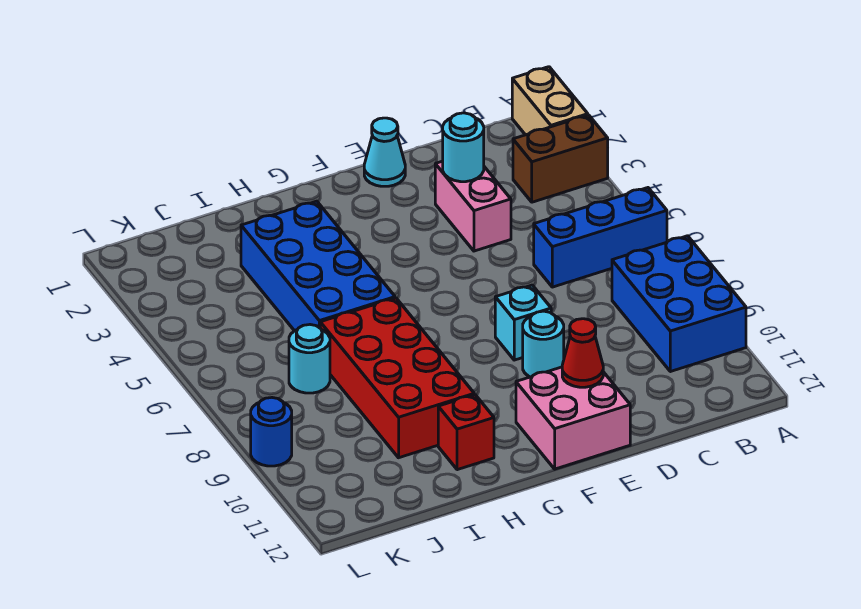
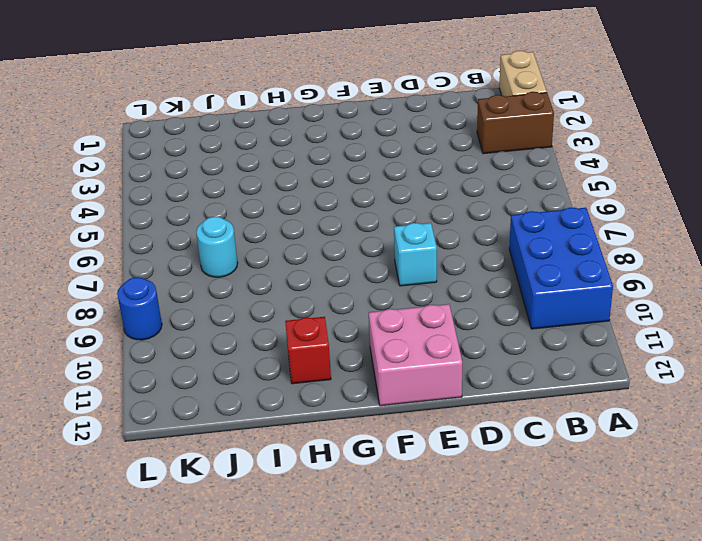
none -> blue 1x3 brick [534,188,667,287]
none -> pink 1x2 brick [435,161,511,251]
none -> cyan 1x1 cone [364,118,405,186]

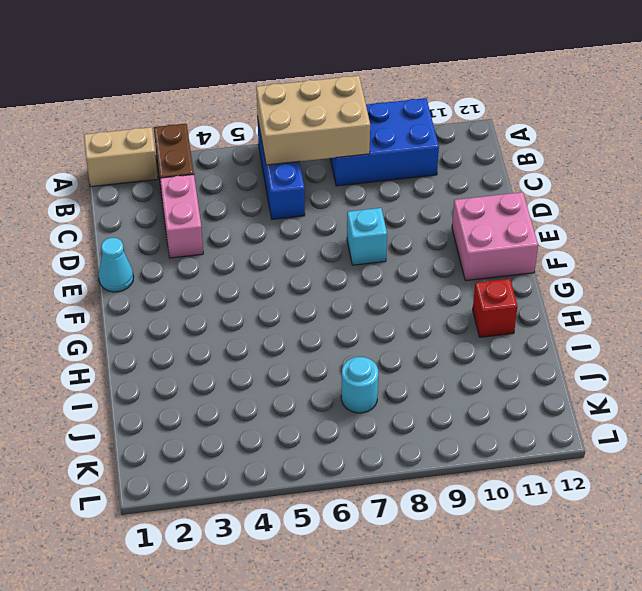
tan 2x3 brick [256,76,370,165] -> none
pink 1x2 brick [160,174,203,258] -> pink 1x2 brick turned to [435,161,511,251]
none -> cyan 1x1 round brick [523,311,564,377]
none -> blue 2x4 brick [241,201,395,331]
none -> red 2x4 brick [320,298,474,458]

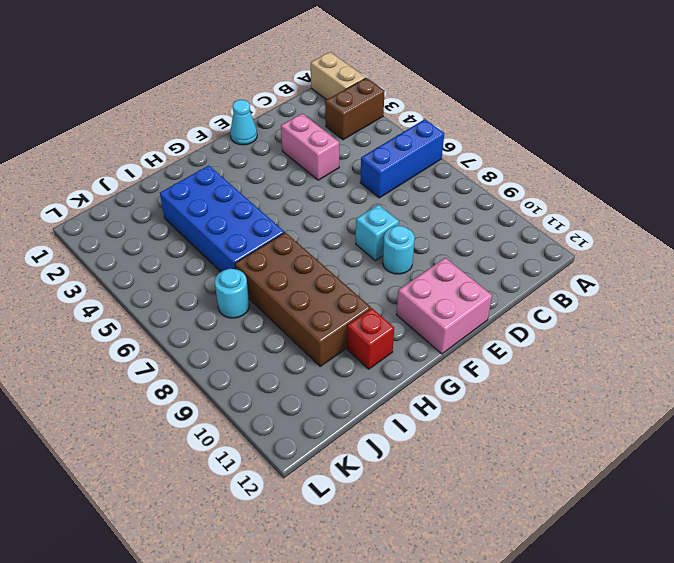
brown 2x4 brick [235,232,371,366] -> red 2x4 brick [320,298,474,458]
none -> blue 2x3 brick [612,236,746,372]
none -> blue 1x1 round brick [251,398,292,466]
none -> cyan 1x1 round brick [443,113,484,182]

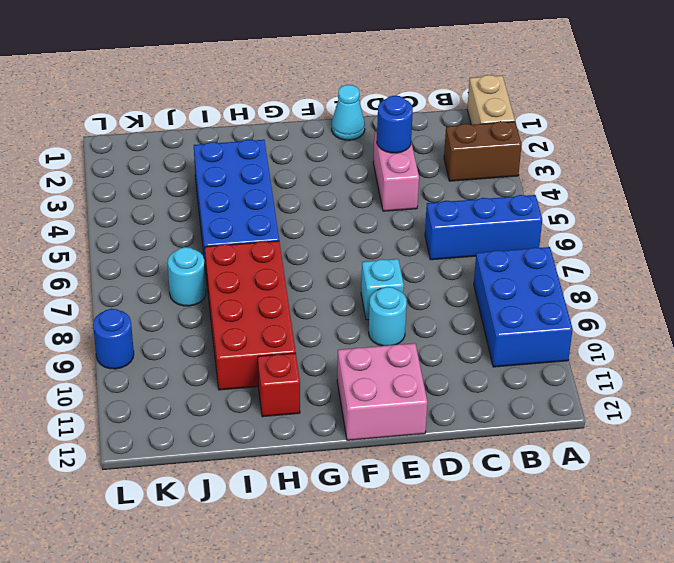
blue 1x1 round brick [377,96,413,153] -> cyan 1x1 round brick [443,113,484,182]
none -> red 1x1 cone [562,319,603,387]

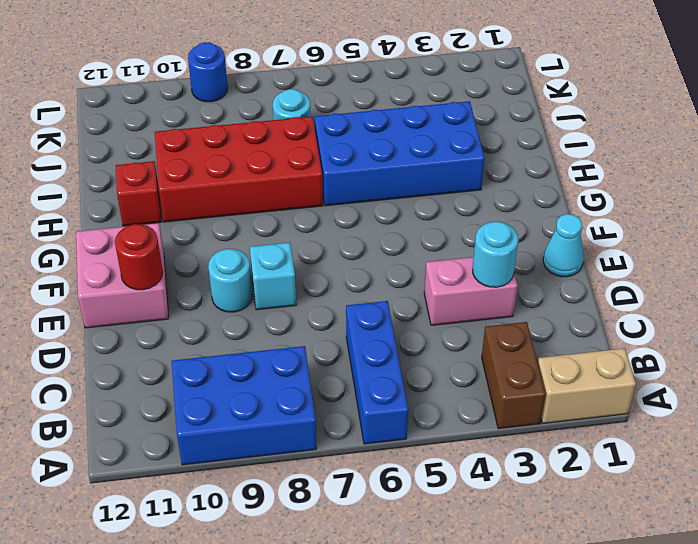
red 1x1 round brick [115,224,163,290] -> red 1x1 cone [562,319,603,387]

